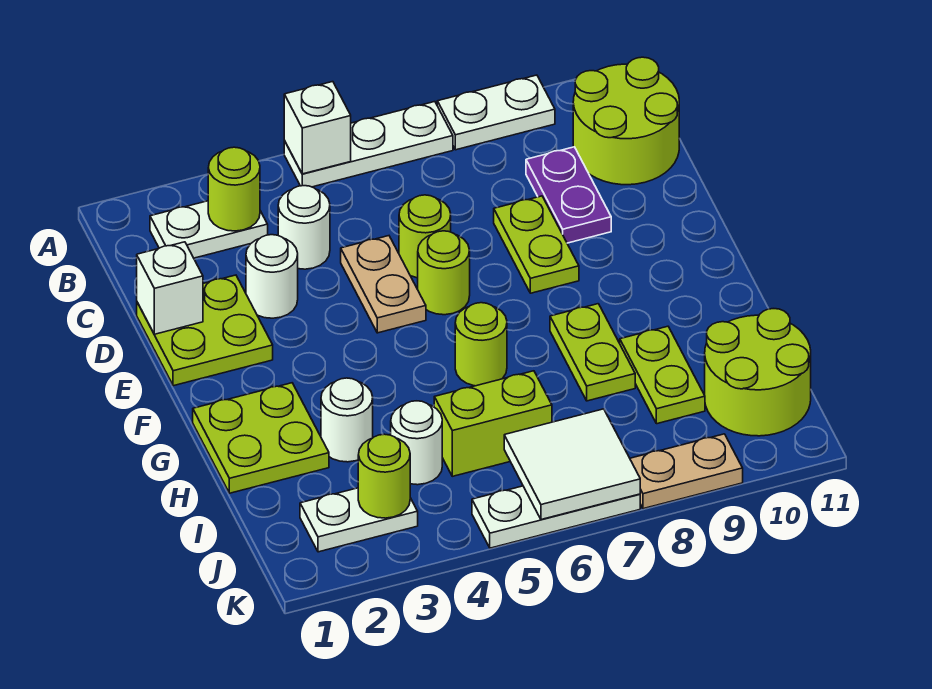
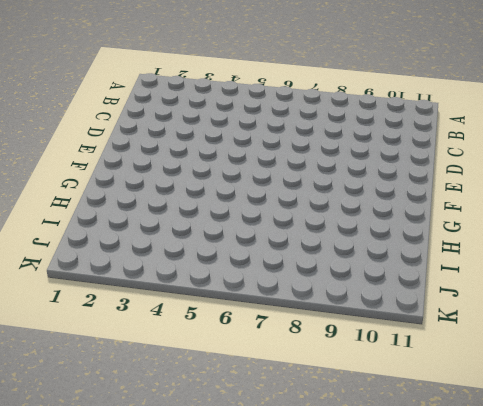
none -> white 1x3 plate [284,102,453,187]
none -> white 1x2 plate [437,75,555,150]
none -> white 1x2 plate [150,201,268,258]

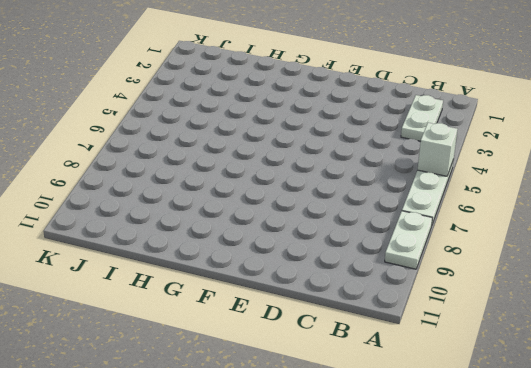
none -> lime 2x2 round brick [573,57,679,185]
none -> white 1x1 round brick [278,186,330,269]
none -> purple 1x2 plate [526,147,611,243]

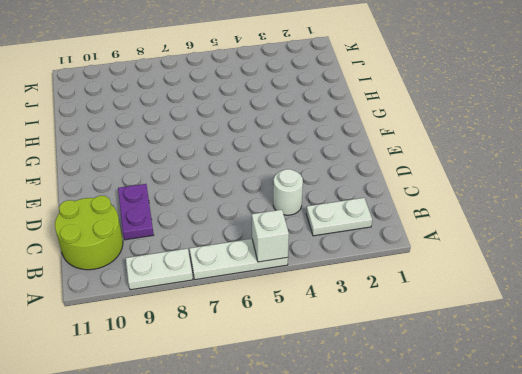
none -> lime 2x2 plate [137,275,273,386]
none -> white 1x1 round brick [246,235,298,318]
none -> tan 1x2 plate [341,236,426,333]

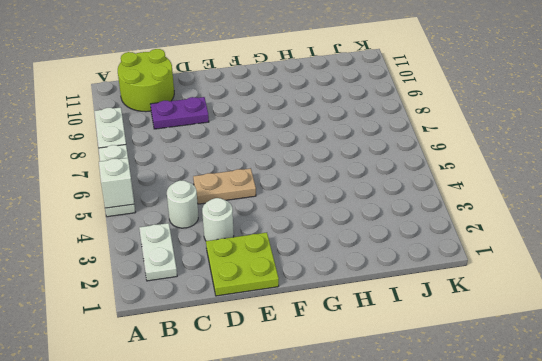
none -> lime 1x1 round brick [399,195,451,278]
none -> lime 1x2 plate [494,196,579,293]
none -> lime 1x1 round brick [418,231,470,315]

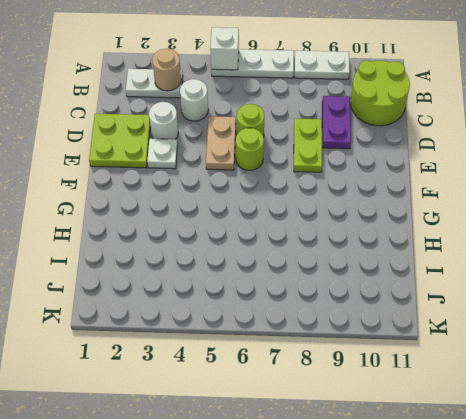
tan 1x1 round brick [152,49,181,91] -> lime 1x1 round brick [208,147,260,231]
white 1x1 plate [147,139,178,169] -> none
none -> lime 2x2 plate [193,383,329,493]
none -> lime 1x1 round brick [455,303,507,386]
none -> lime 1x2 plate [550,304,635,401]

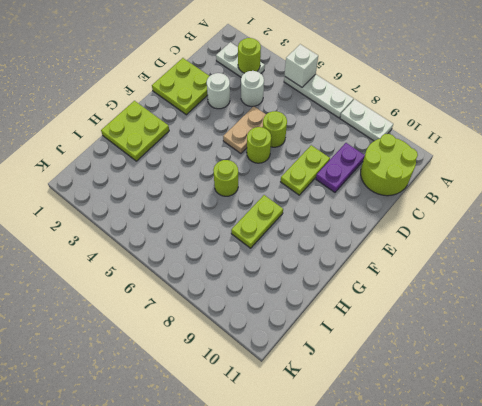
none -> white 1x1 round brick [321,378,373,462]
none -> lime 1x2 plate [620,326,705,424]
none -> white 1x1 round brick [391,401,442,485]

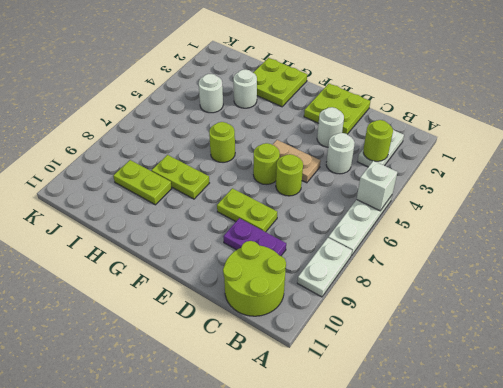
none -> lime 1x2 brick [434,371,552,476]
none -> lime 2x2 round brick [705,309,811,436]
none -> white 1x2 plate [300,488,418,552]

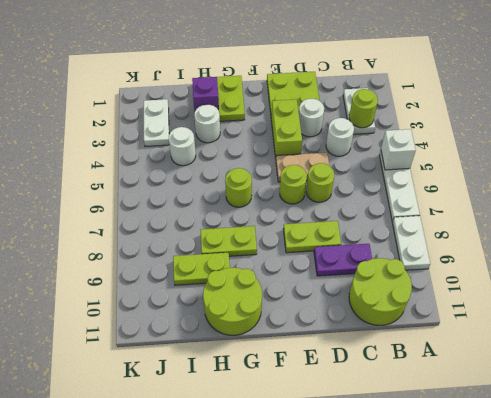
lime 1x2 brick [271,99,302,158] -> lime 1x2 brick moved to [434,371,552,476]
lime 2x2 round brick [203,268,262,335] -> lime 2x2 round brick moved to [705,309,811,436]
purple 1x1 brick [192,77,219,111] -> none
none -> white 1x3 plate [472,486,640,548]
none -> tan 1x2 plate [630,434,743,509]
none -> white 1x1 brick [137,242,203,334]

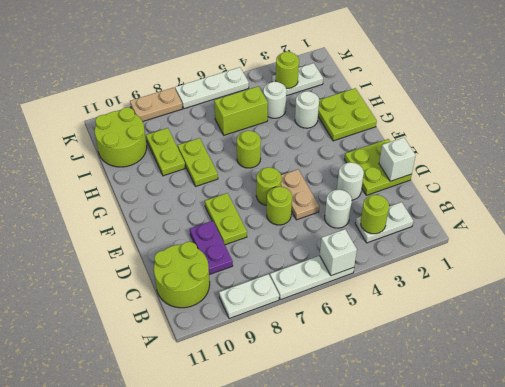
none -> white 2x2 tile [504,409,640,520]

